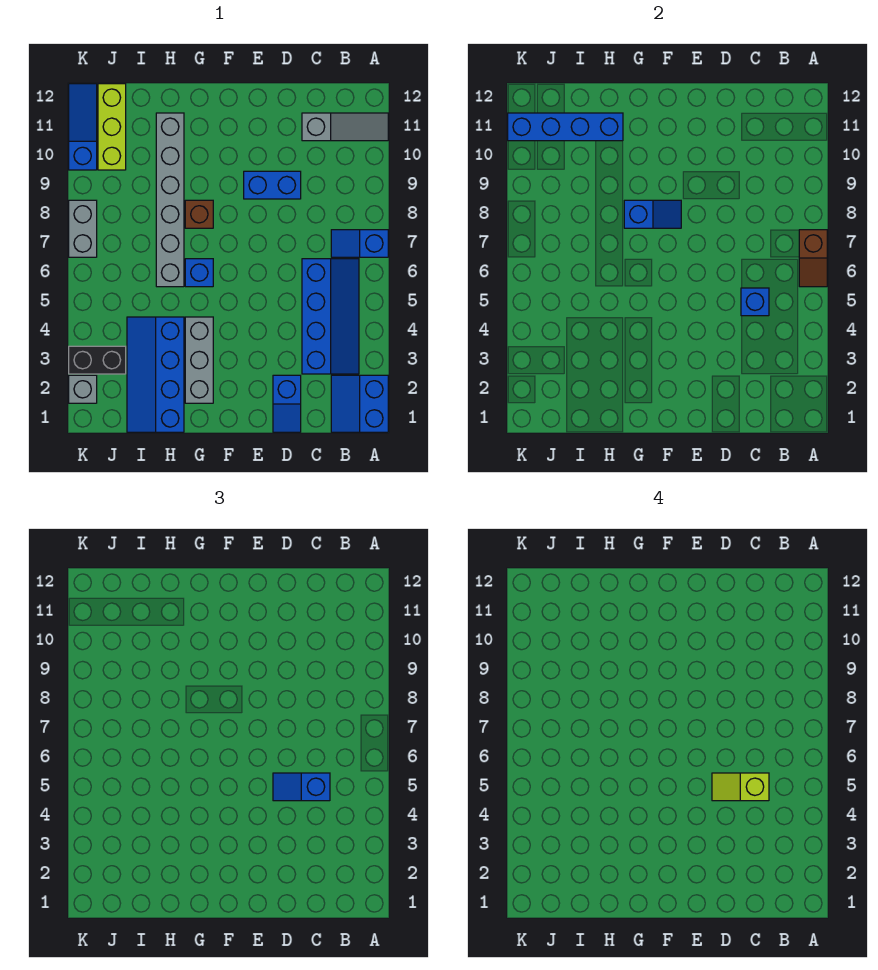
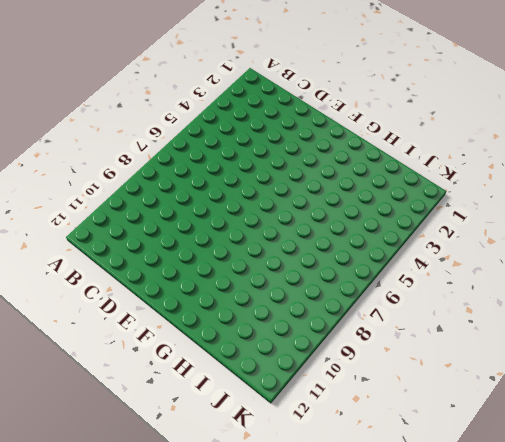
none -> blue 2x2 slope [331,375,388,432]
none -> blue 1x2 slope [331,230,388,257]
none -> grey 1x3 slope [302,113,388,141]

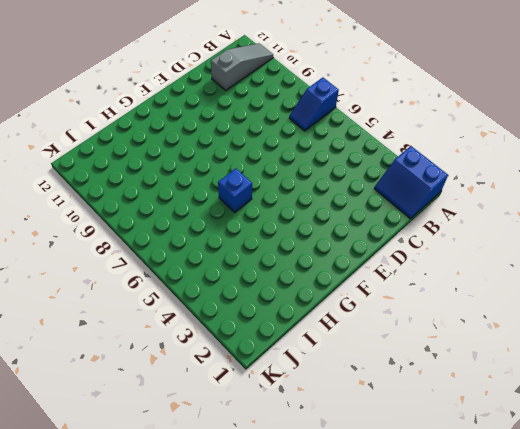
none -> blue 2x4 slope [302,259,359,374]
none -> blue 1x2 slope [273,375,301,432]
none -> blue 1x2 brick [244,171,301,199]

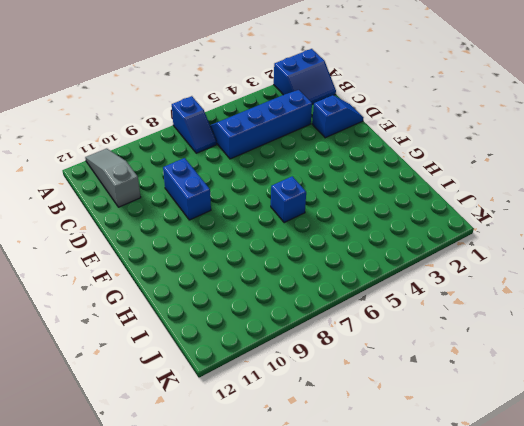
none -> grey 1x3 brick [185,317,213,403]
none -> brown 1x1 brick [185,200,213,228]
none -> blue 2x4 slope [127,317,184,432]

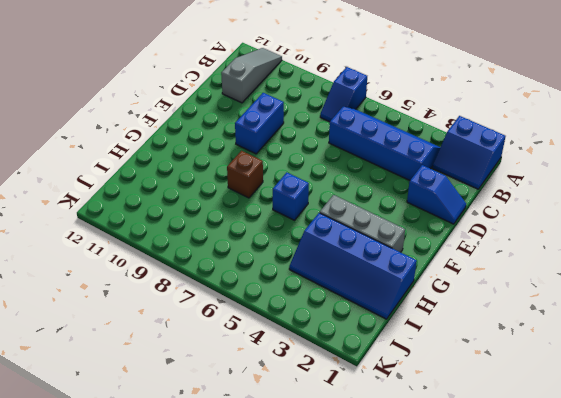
none -> grey 1x6 brick [156,113,184,287]
none -> black 1x2 brick [69,346,126,374]
none -> lime 1x3 brick [98,84,126,170]

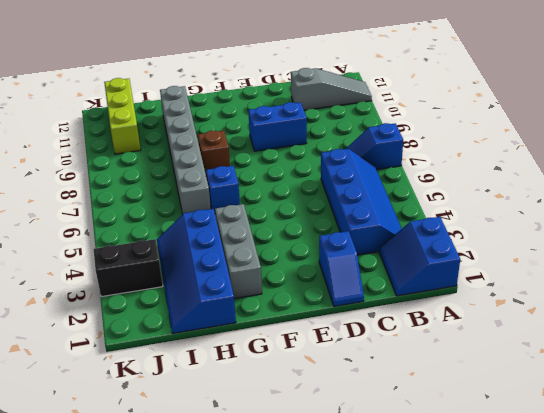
none -> grey 1x1 brick [69,375,97,403]
none -> grey 1x2 brick [69,200,97,257]
none -> blue 1x3 slope [69,84,97,170]

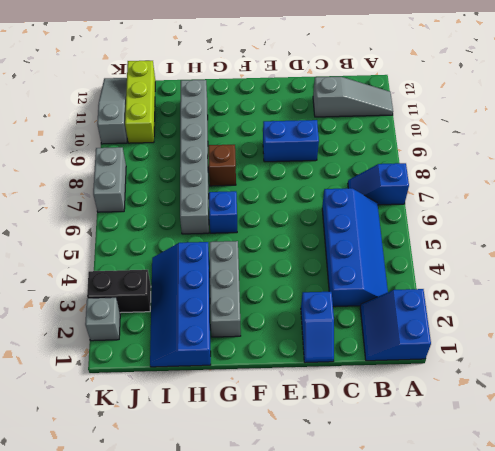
grey 1x3 slope [97,78,127,144] -> blue 1x3 slope [69,84,97,170]
none -> brown 1x2 slope [799,230,827,287]
none -> blue 1x1 brick [741,288,769,316]
none -> blue 1x2 slope [624,200,681,228]

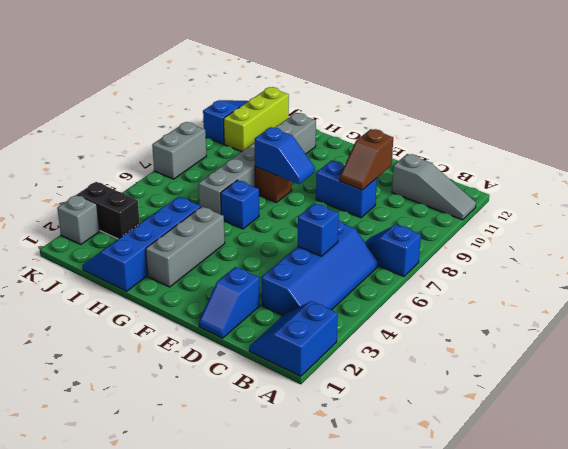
brown 1x2 slope [340,129,393,190] -> brown 1x2 slope moved to [799,230,827,287]
none -> blue 1x4 brick [508,113,623,141]
none -> blue 1x2 slope [273,773,330,801]
none -> lime 1x2 slope [712,773,769,801]

